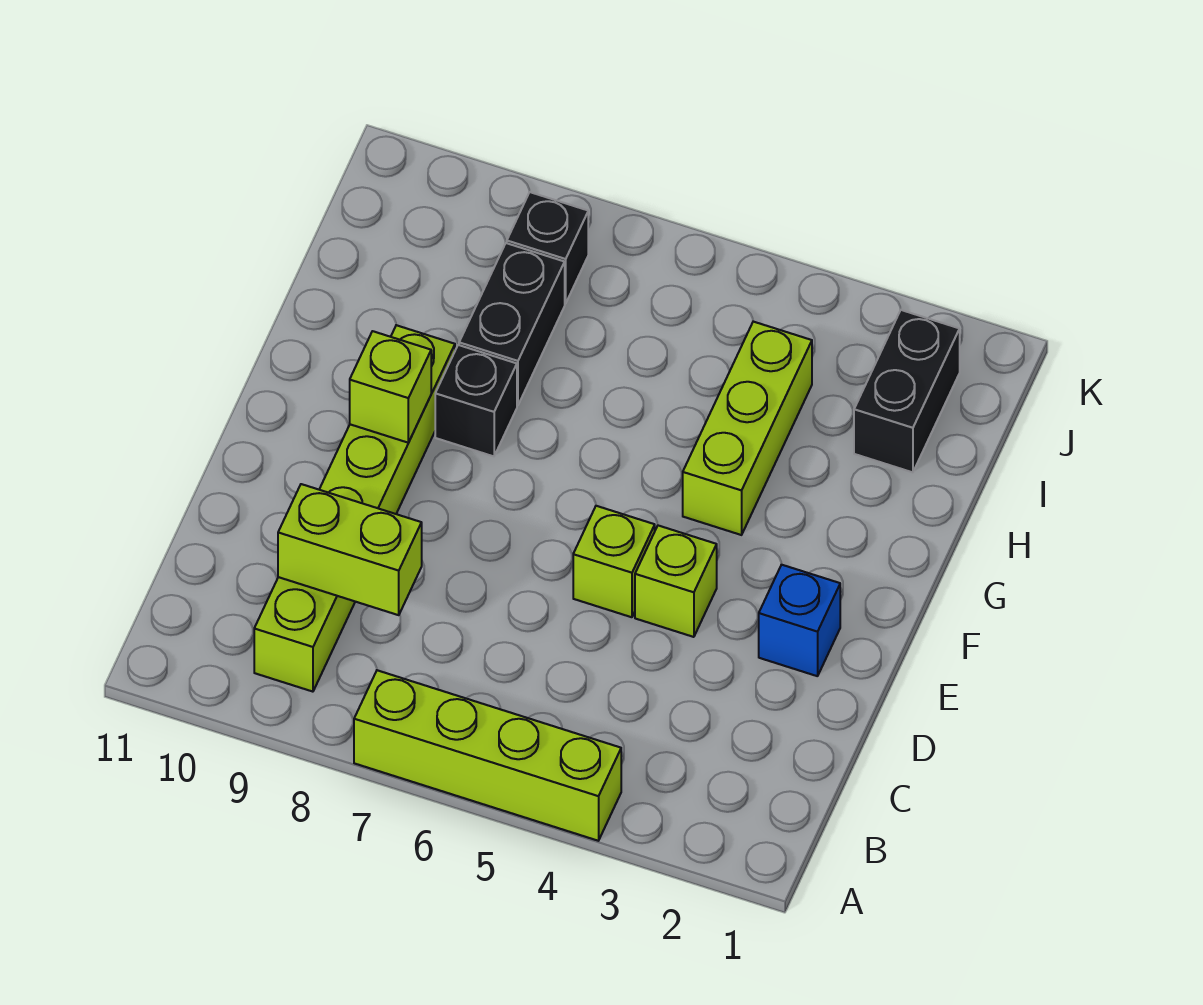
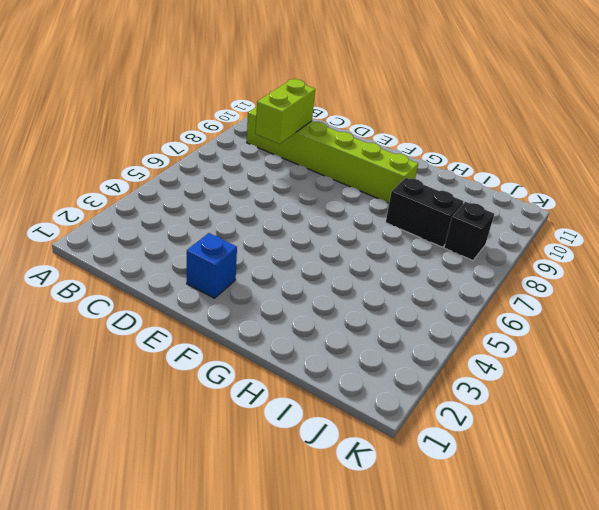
none -> lime 1x4 brick [354,670,621,841]
none -> lime 1x1 brick [635,526,717,637]
none -> lime 1x1 brick [573,506,655,617]

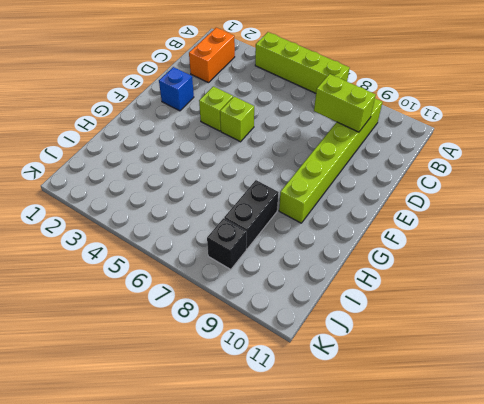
orange 1x2 brick [189,28,235,83] -> none
none -> lime 1x3 brick [683,322,812,535]
none -> black 1x1 brick [435,345,517,456]
none -> black 1x2 brick [854,310,960,472]

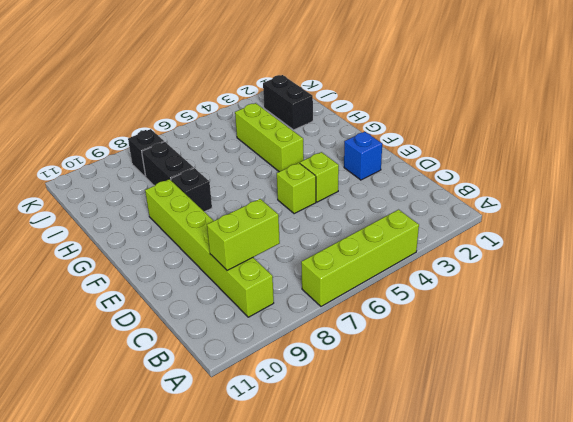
none -> lime 1x1 brick [350,331,431,443]

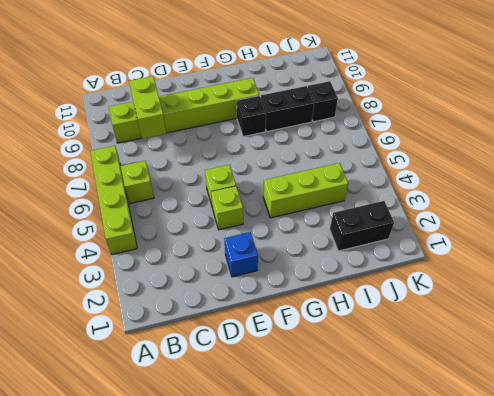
lime 1x1 brick [121,161,154,204] -> lime 1x1 brick moved to [350,331,431,443]

